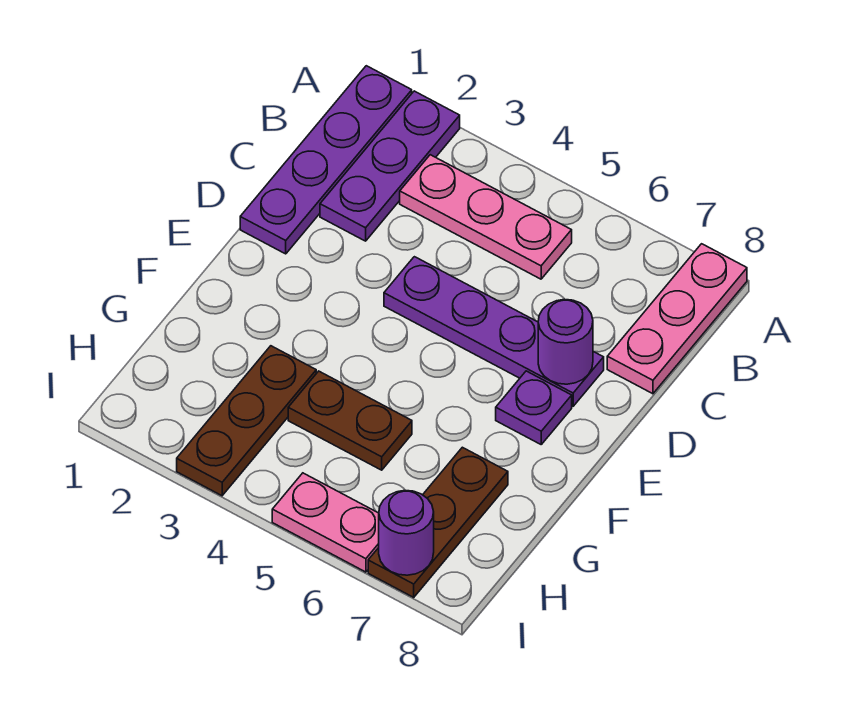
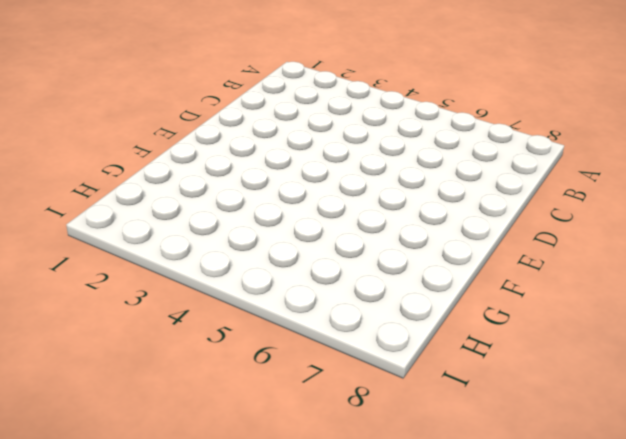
none -> purple 1x4 plate [240,66,412,254]
none -> purple 1x3 plate [320,91,460,241]
none -> pink 1x3 plate [607,244,747,394]

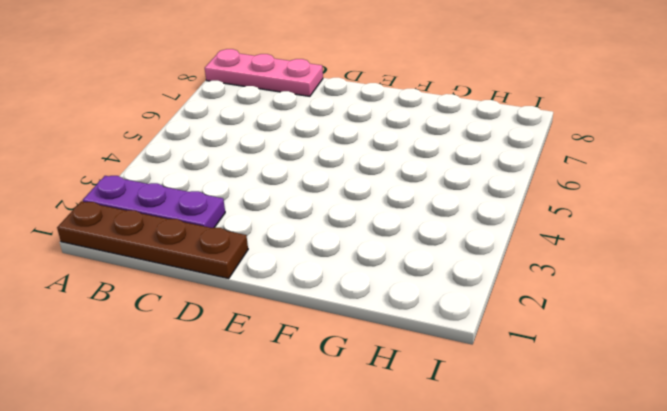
brown 1x4 plate [57,201,248,278] -> purple 1x4 plate [240,66,412,254]
none -> pink 1x3 plate [400,155,572,279]
none -> purple 1x4 plate [384,257,604,406]
none -> purple 1x1 plate [496,371,572,444]

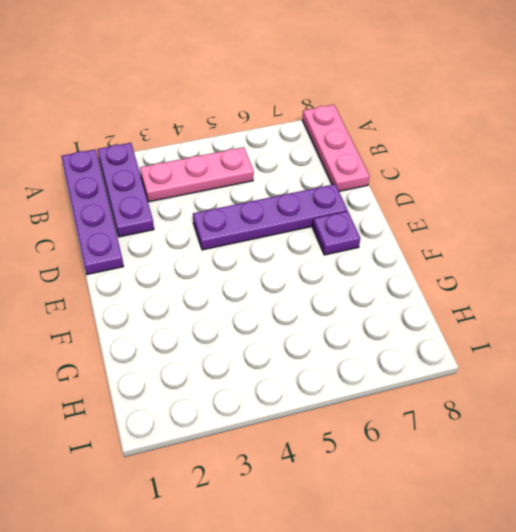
none -> brown 1x3 plate [177,346,316,496]
none -> brown 1x2 plate [288,371,412,470]
none -> brown 1x3 plate [368,447,508,597]

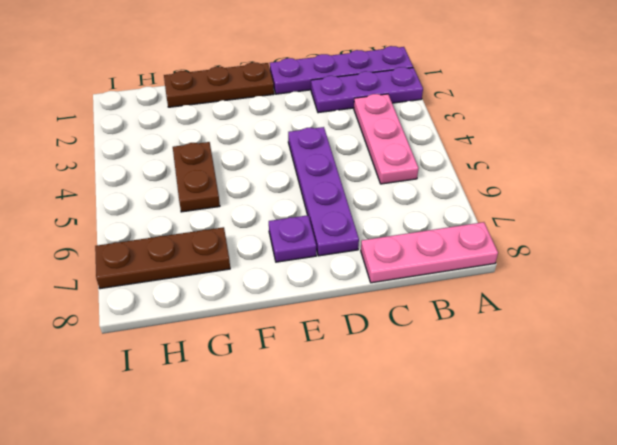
brown 1x3 plate [164,62,274,107] -> brown 1x3 plate moved to [177,346,316,496]
none -> pink 1x2 plate [272,473,379,572]
none -> purple 1x1 round brick [538,299,593,384]
none -> purple 1x1 round brick [379,490,434,575]

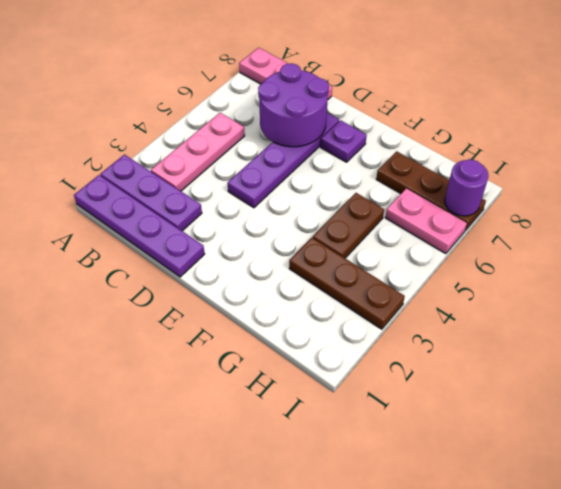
purple 2x2 round brick [258,63,329,147] -> purple 1x1 round brick [538,299,593,384]
pink 1x2 plate [385,188,467,254] -> pink 1x2 plate turned to [272,473,379,572]

